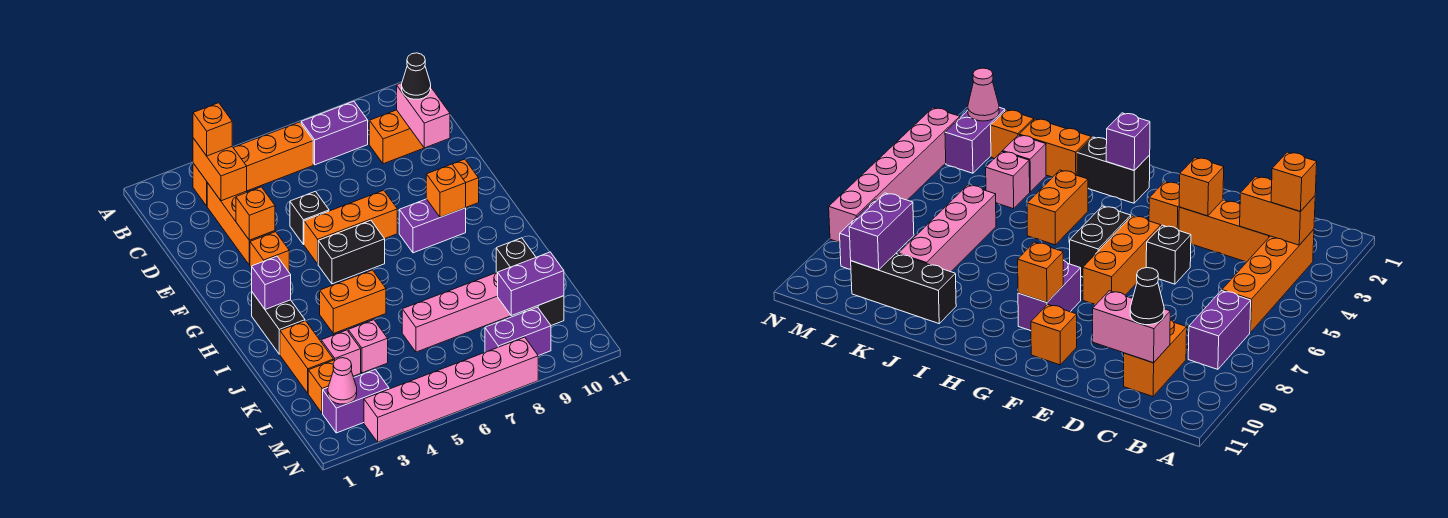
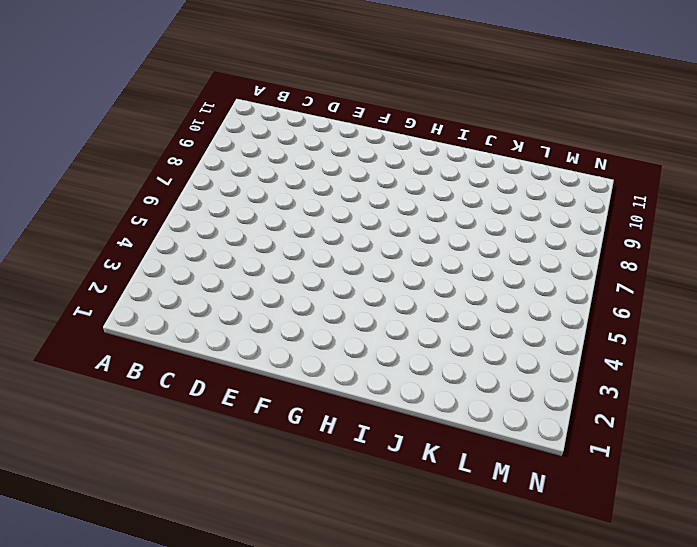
none -> orange 1x4 brick [193,122,313,206]
none -> purple 1x2 brick [301,101,368,165]
none -> orange 1x3 brick [207,183,275,265]
none -> orange 1x2 brick [369,110,424,164]

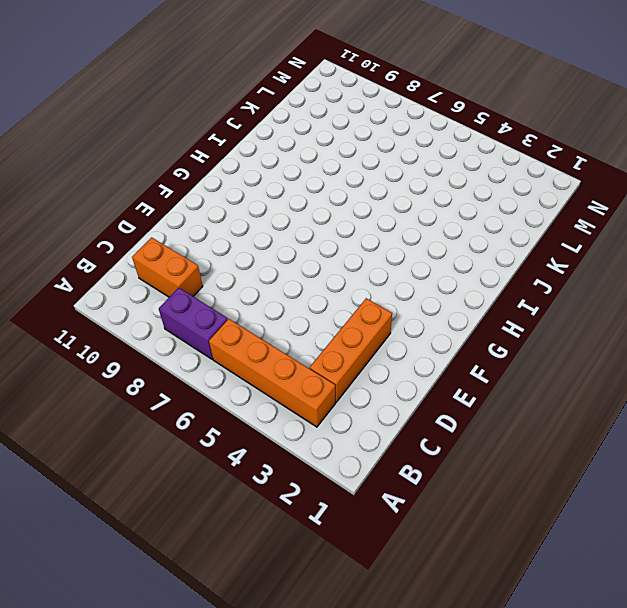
none -> black 1x1 brick [290,191,329,245]
none -> orange 1x1 brick [250,232,289,272]
none -> orange 1x3 brick [304,190,397,264]
none -> orange 1x1 brick [453,159,479,207]

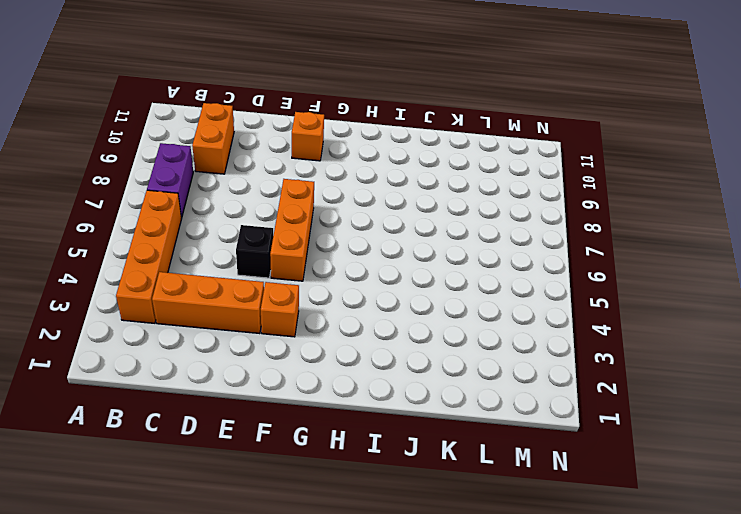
none -> black 1x2 brick [318,220,385,284]
none -> purple 1x2 brick [399,199,466,253]
none -> black 1x2 brick [252,292,305,354]
none -> orange 1x2 brick [320,270,386,334]

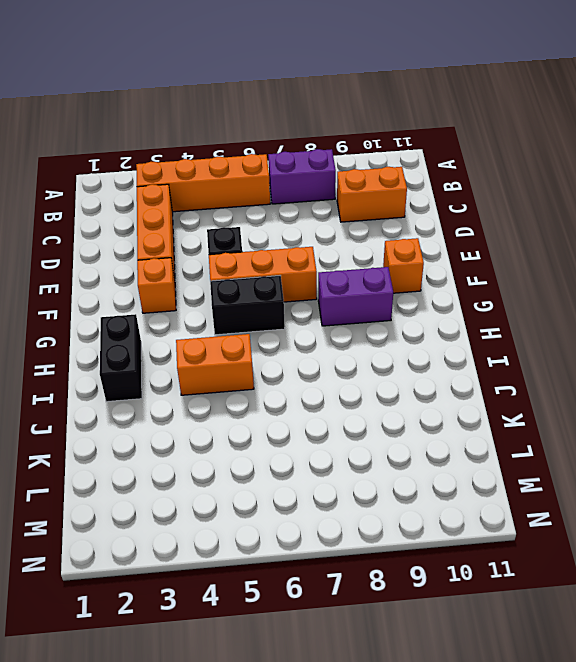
none -> orange 1x2 brick [280,321,334,393]
none -> black 1x3 brick [496,238,564,325]
none -> pink 1x1 brick [321,330,361,376]
none -> pink 1x1 brick [348,320,388,373]

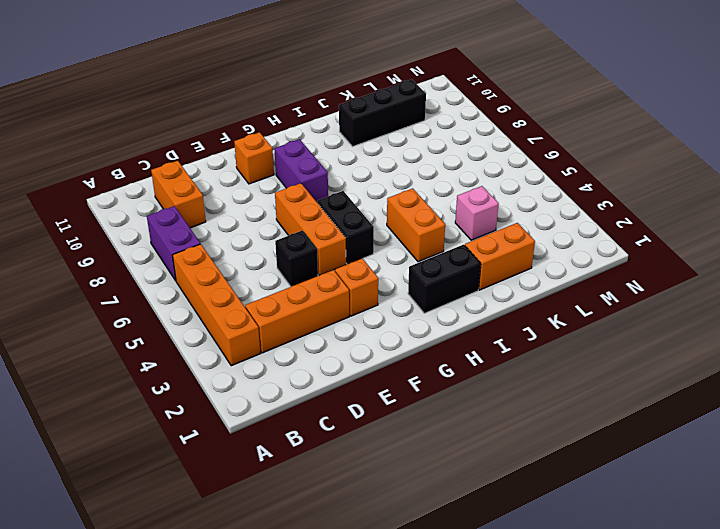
none -> pink 1x1 brick [321,330,361,376]
none -> pink 1x4 brick [402,272,511,352]
none -> orange 1x1 brick [308,360,335,413]
none -> purple 1x2 brick [323,369,389,433]

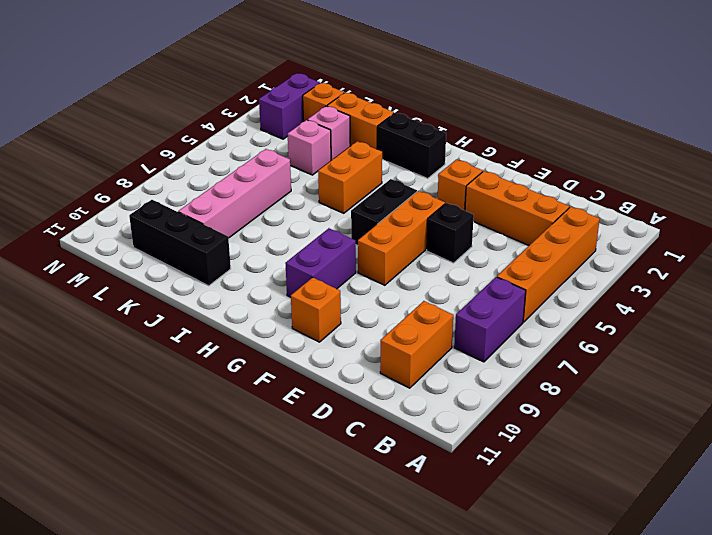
none -> purple 1x2 brick [485,307,551,356]
none -> pink 1x6 brick [364,337,538,442]
none -> orange 1x2 brick [193,138,247,201]
none -> pink 1x2 brick [397,83,450,148]

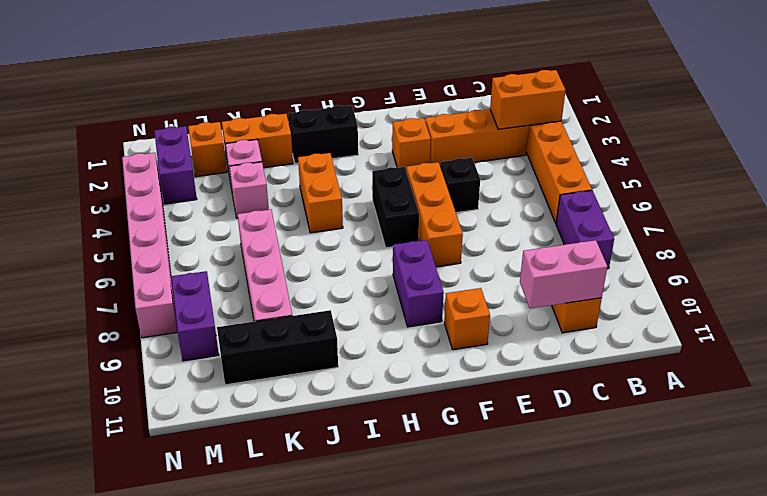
none -> orange 1x1 brick [236,187,275,240]
none -> orange 1x1 brick [426,164,466,217]
none -> purple 1x1 brick [252,256,291,310]
none -> purple 1x2 brick [498,252,564,316]

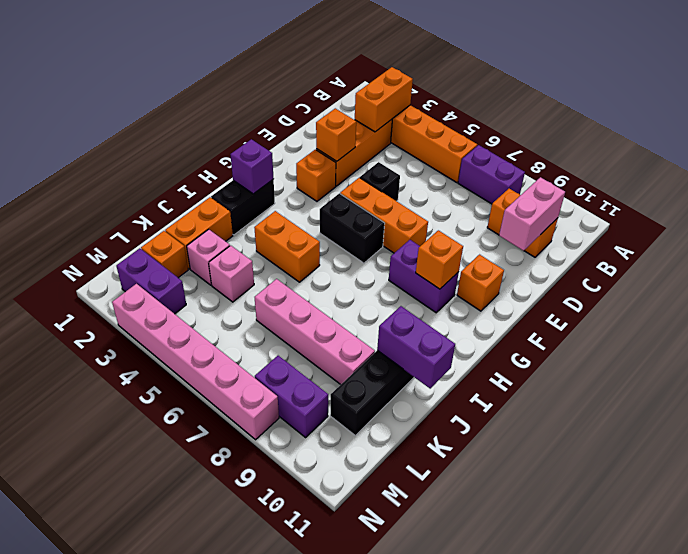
purple 1x2 brick [377,306,455,388] -> purple 1x2 brick moved to [498,252,564,316]
none -> pink 1x1 cone [328,358,357,404]
none -> orange 1x1 brick [193,103,232,156]
none -> black 1x1 cone [402,53,431,99]

